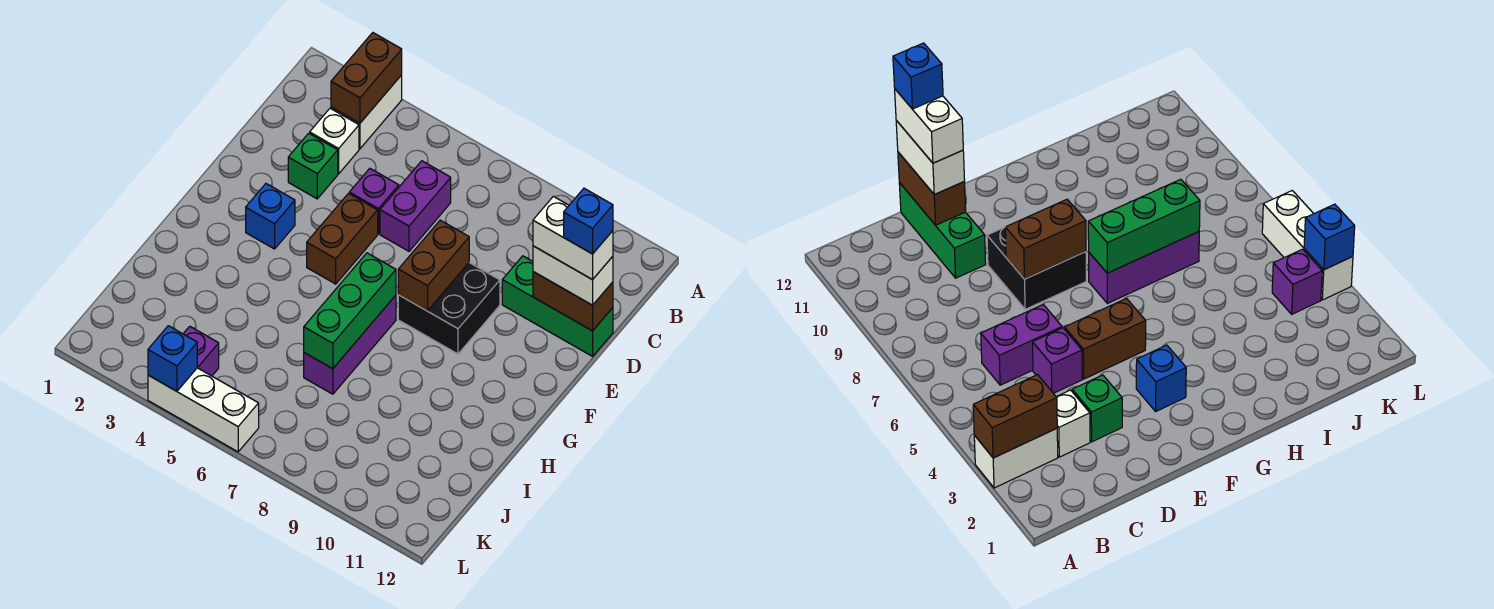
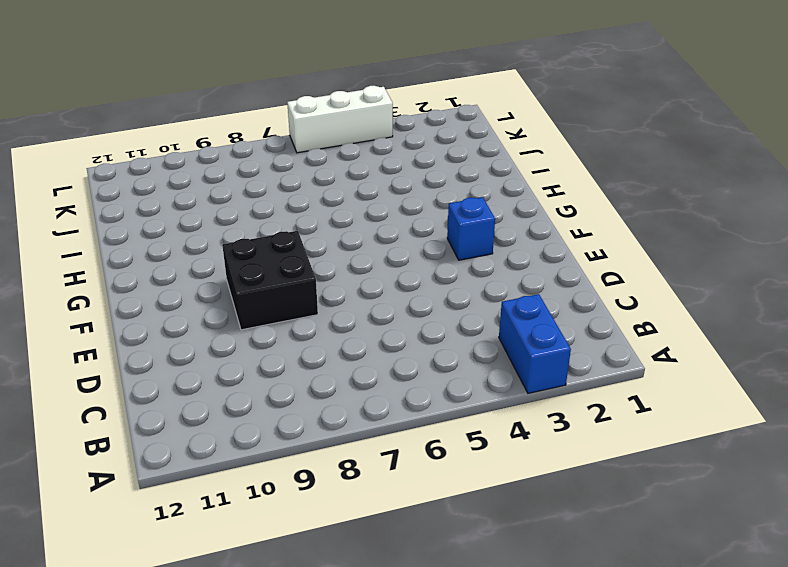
blue 1x2 brick [499,294,571,393] -> white 1x2 brick [331,75,402,149]
none -> white 1x1 brick [310,108,359,174]
none -> purple 1x2 brick [380,161,451,251]
none -> green 1x1 brick [288,133,338,199]

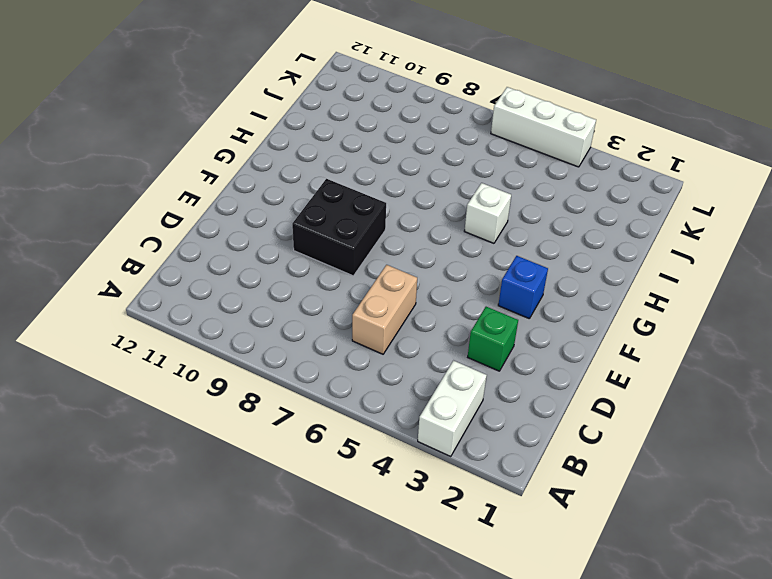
tan 1x2 brick [352,265,417,354] -> purple 1x2 brick [380,161,451,251]
white 1x1 brick [465,183,511,243] -> white 1x1 brick moved to [310,108,359,174]
none -> purple 1x1 brick [349,169,399,234]
none -> green 1x3 brick [502,256,613,356]
none -> brown 1x2 brick [307,194,378,284]

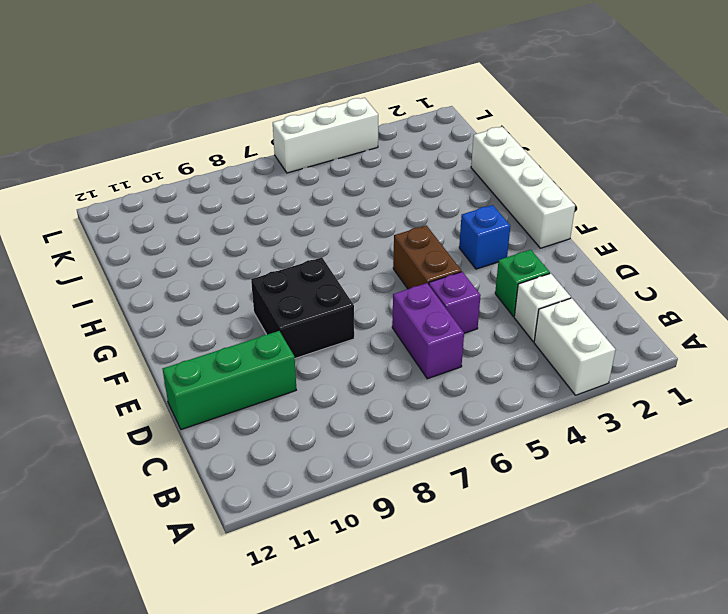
white 1x4 brick [471,127,575,248] -> none
none -> purple 1x3 brick [304,295,396,394]
none -> purple 1x1 brick [183,326,219,376]
none -> brown 1x2 brick [331,33,402,123]

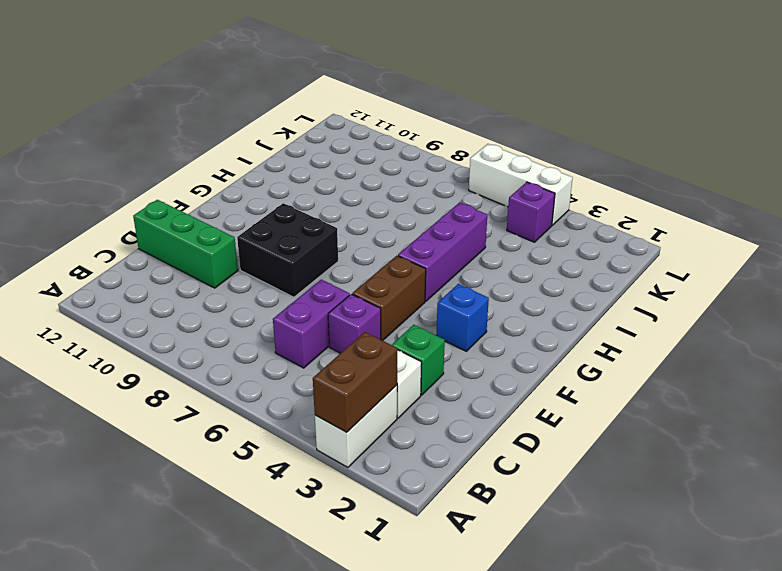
purple 1x3 brick [398,203,487,301] -> purple 1x3 brick moved to [304,295,396,394]
none -> brown 1x2 brick [533,272,613,331]
none -> brown 1x2 brick [398,220,469,311]
none -> green 1x3 brick [304,253,396,369]

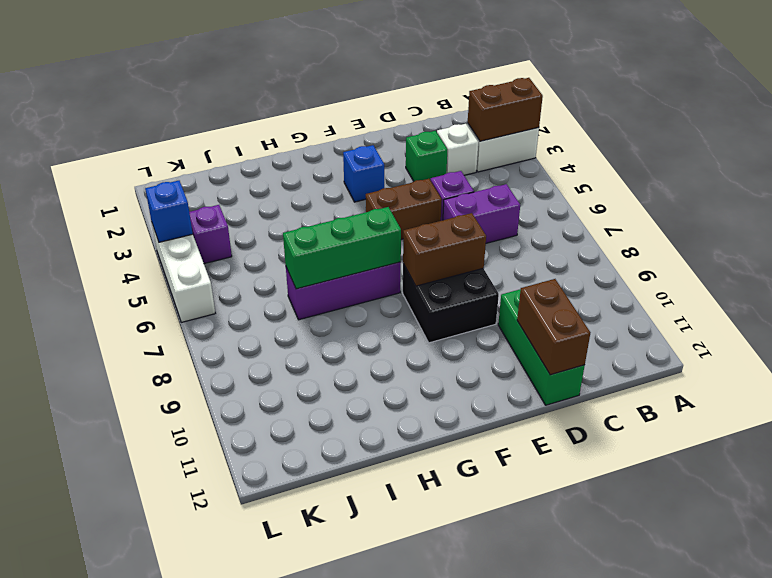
none -> white 1x2 brick [533,246,613,305]
none -> white 1x2 brick [533,196,613,280]
none -> blue 1x1 brick [564,188,613,254]

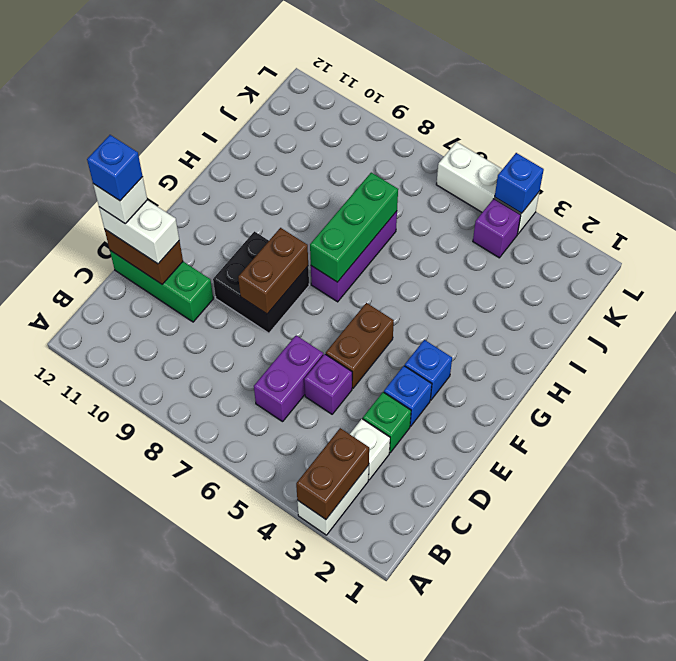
white 1x1 brick [93,177,147,223] -> white 1x2 brick [533,196,613,280]
blue 1x1 brick [384,366,432,426] -> none

